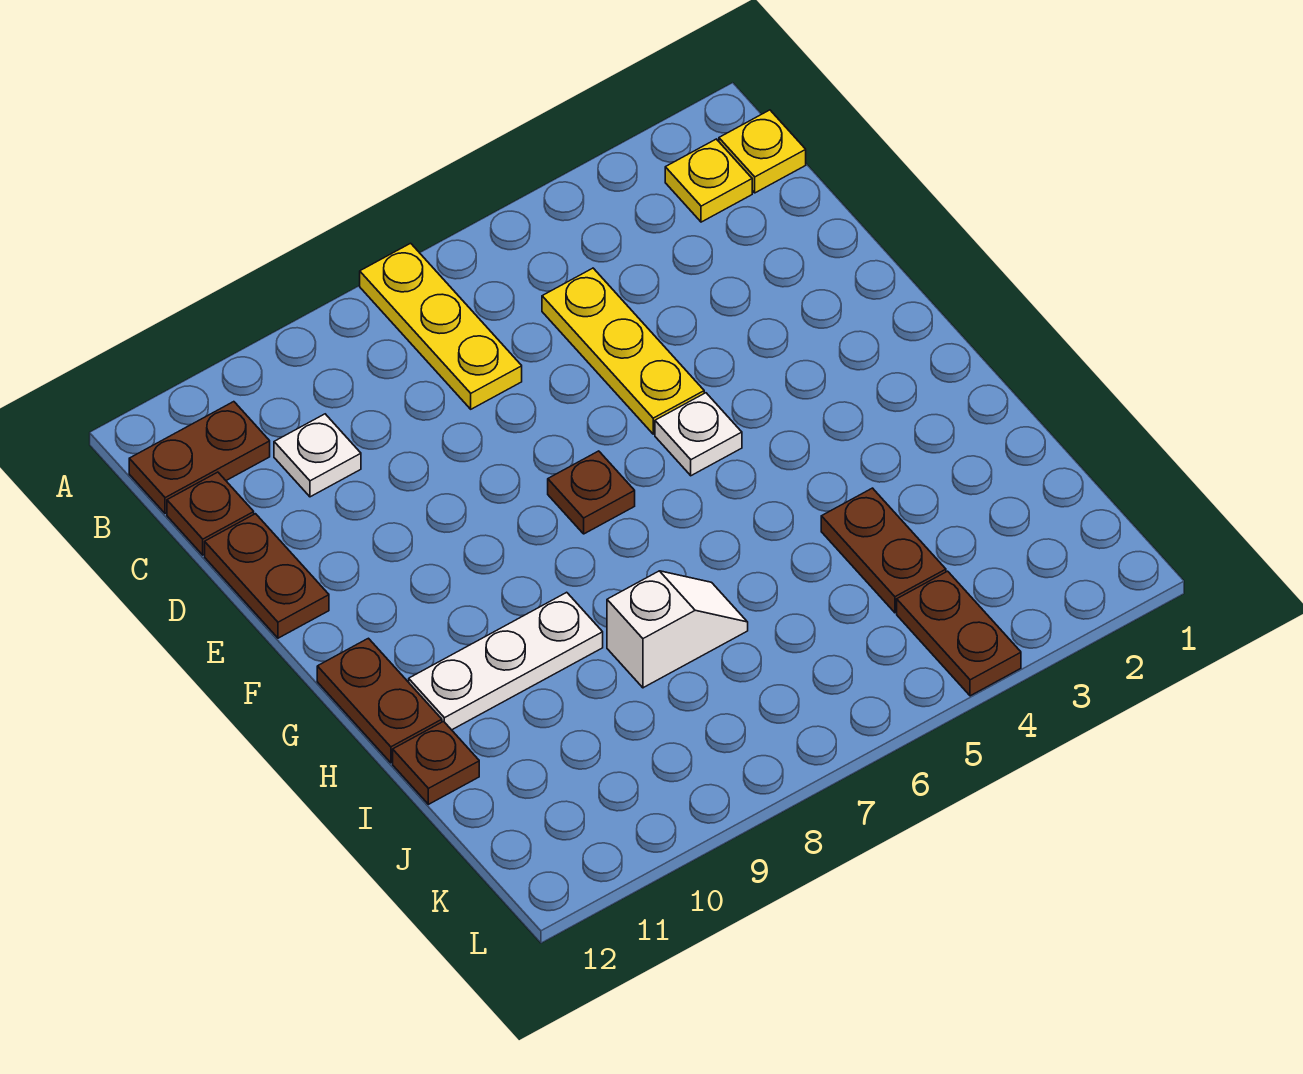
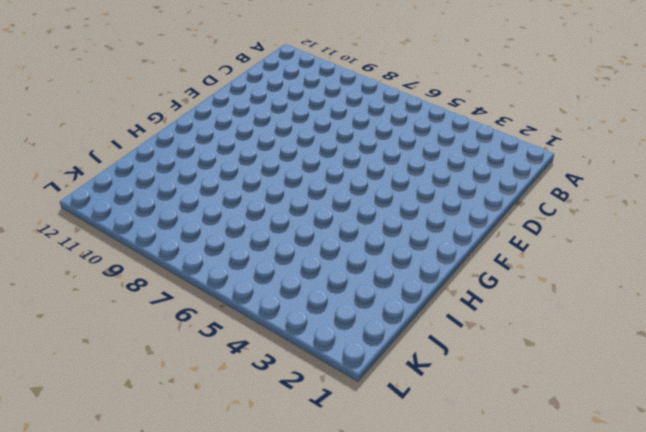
none -> yellow 1x3 plate [360,243,522,409]
none -> yellow 1x1 plate [719,110,806,193]
none -> yellow 1x1 plate [665,139,752,222]

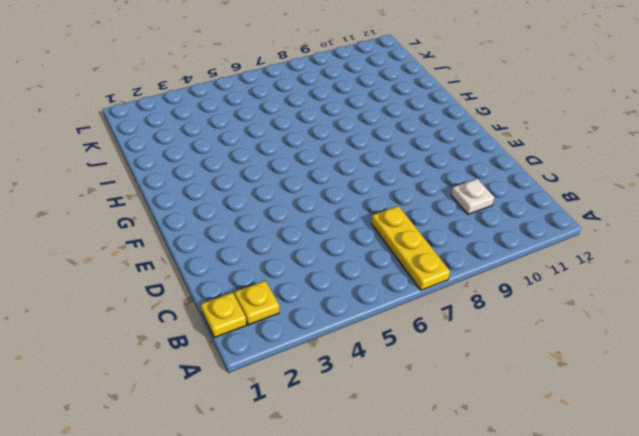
none -> brown 1x2 plate [129,402,270,514]
none -> yellow 1x3 plate [542,268,704,434]
none -> brown 1x1 plate [167,472,254,555]

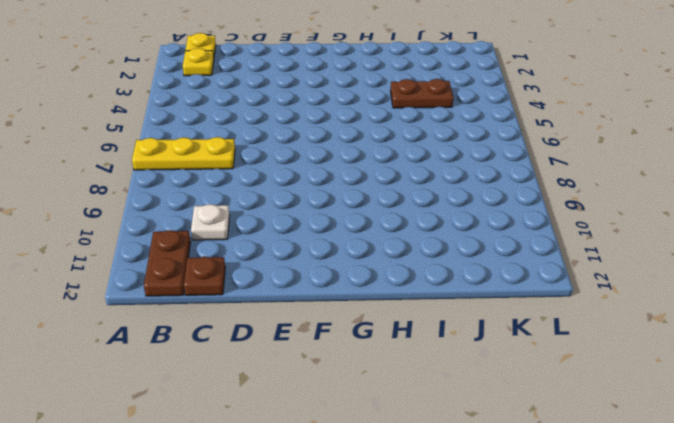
none -> yellow 1x3 plate [542,268,704,434]
none -> brown 1x2 plate [205,514,329,638]
none -> white 1x1 plate [655,393,742,476]

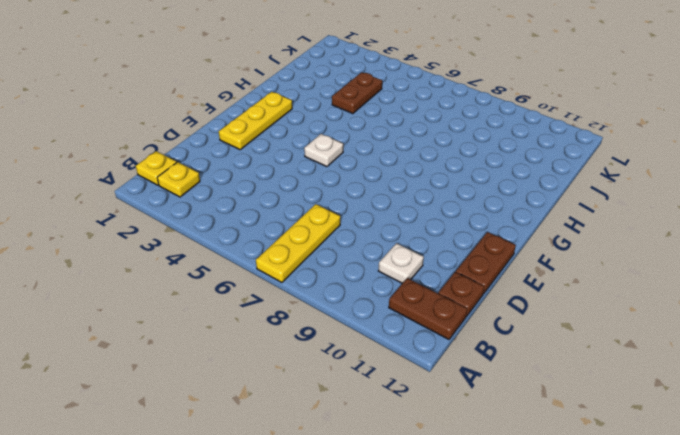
yellow 1x3 plate [219,92,292,150] -> yellow 1x3 plate moved to [542,268,704,434]
none -> brown 1x1 plate [548,451,635,534]
none -> brown 1x2 plate [317,638,442,763]
none -> white 1x3 plate [409,592,603,730]

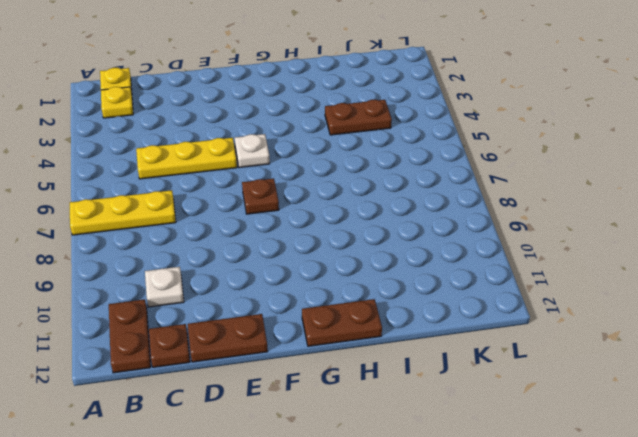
none -> white 1x3 plate [409,592,603,730]
none -> white 1x2 slope [607,571,748,688]
none -> brown 1x1 plate [393,721,479,804]

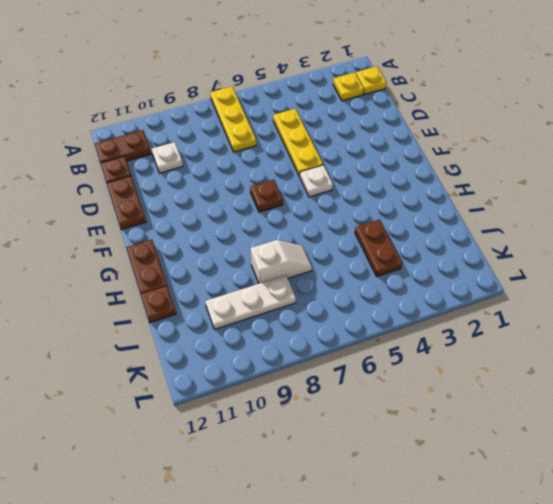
white 1x3 plate [205,275,296,329] -> white 1x3 plate moved to [409,592,603,730]
none -> brown 1x2 plate [897,571,1021,696]

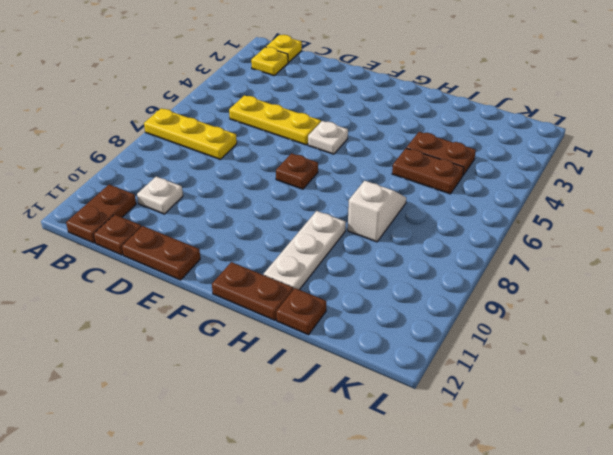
brown 1x2 plate [392,148,464,194] -> brown 1x2 plate moved to [897,571,1021,696]

